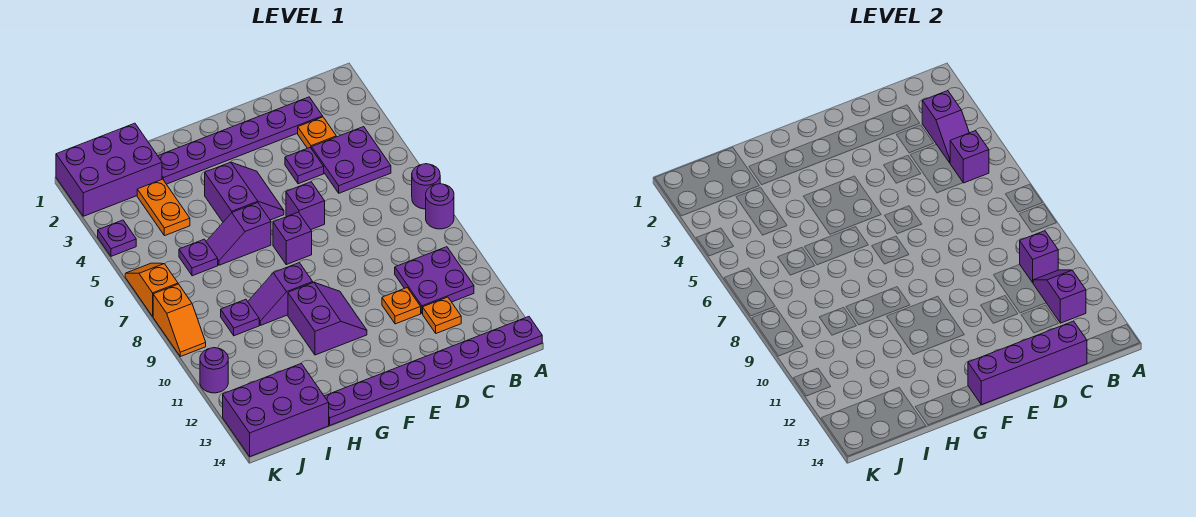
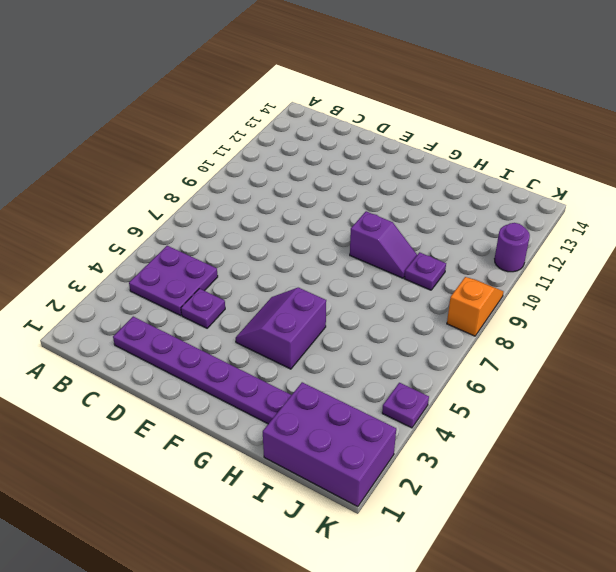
none -> purple 1x1 round brick [412,164,440,209]
none -> purple 1x1 round brick [426,184,454,229]
none -> purple 1x8 plate [324,317,542,425]
none -> purple 2x2 plate [395,247,474,313]

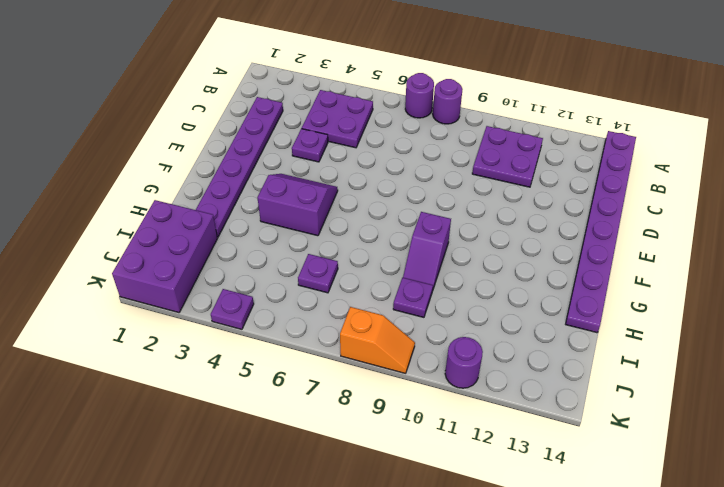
none -> orange 1x1 plate [298,117,336,149]
none -> orange 1x1 plate [423,297,461,333]
none -> orange 1x1 plate [382,288,421,324]
none -> purple 1x1 brick [286,182,325,230]

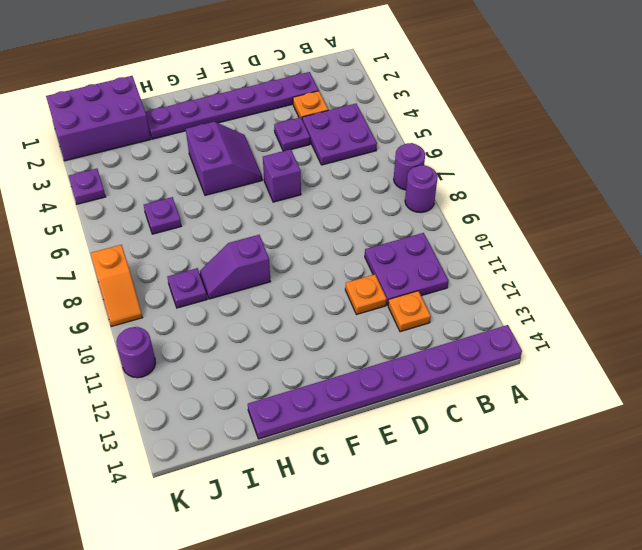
none -> purple 1x1 brick [273,212,312,265]
none -> purple 2x2 slope [288,282,367,355]
none -> purple 1x2 slope [206,203,271,265]
none -> orange 1x2 plate [137,179,190,236]

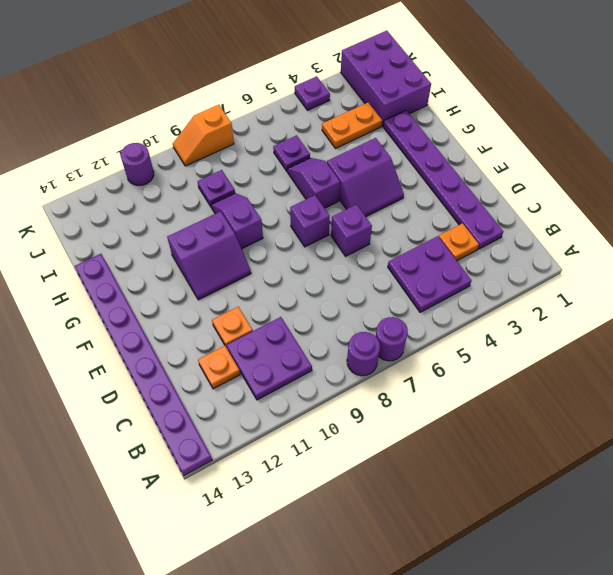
none -> purple 1x1 plate [285,148,324,184]
none -> purple 2x3 brick [223,364,329,456]
none -> orange 1x2 slope [125,263,178,316]
none -> purple 1x2 slope [922,91,969,163]

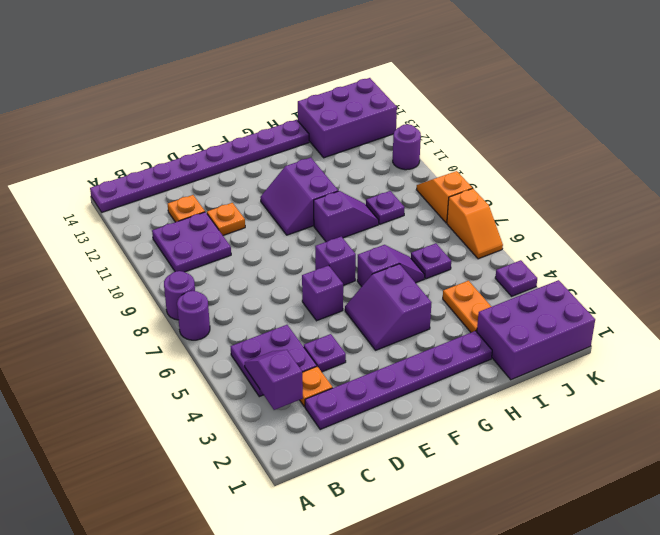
none -> purple 1x1 brick [950,131,989,183]
none -> purple 1x1 brick [1020,231,1058,283]
none -> purple 1x2 slope [1033,270,1086,323]
none -> purple 1x4 brick [968,321,1087,405]

